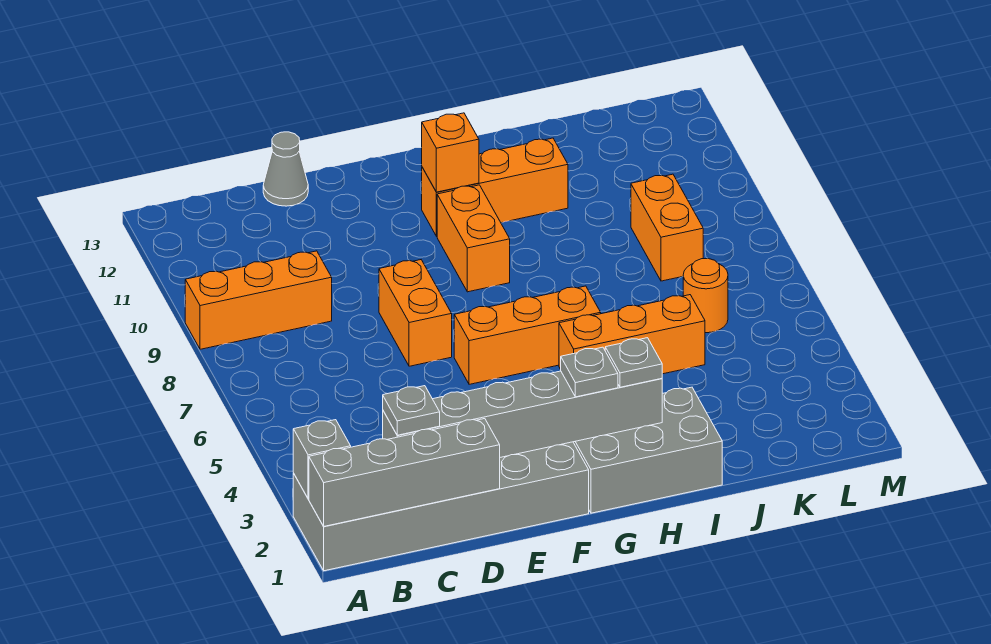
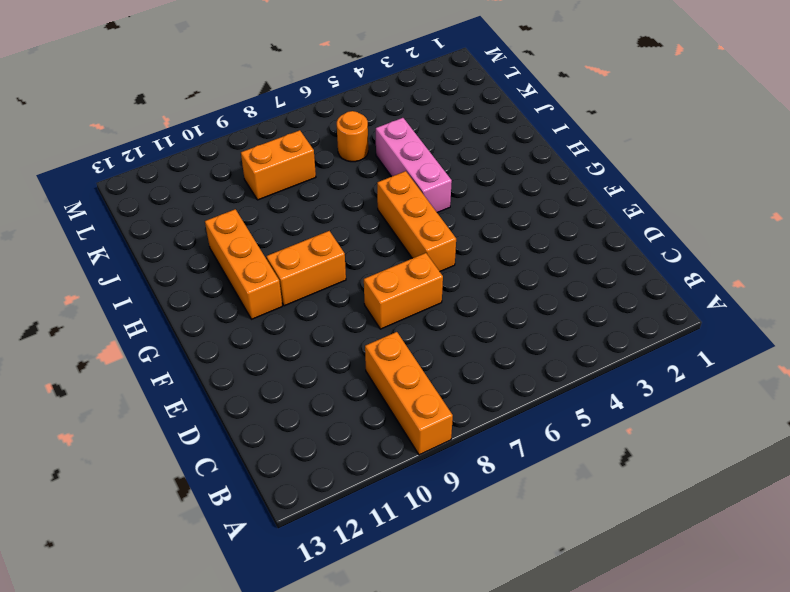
pink 1x3 brick [376,118,452,213] -> orange 1x3 brick [559,295,705,374]
none -> grey 2x6 brick [293,442,589,571]
none -> grey 1x1 cone [263,132,308,206]
none -> grey 2x3 brick [573,387,722,513]

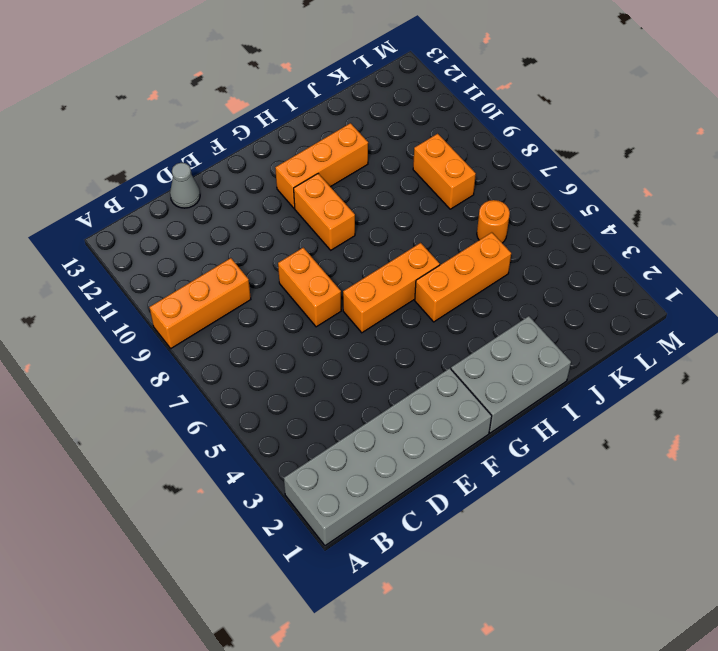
none -> grey 1x4 brick [309,419,500,526]
none -> grey 1x1 brick [293,420,351,499]
none -> grey 1x6 brick [383,371,662,457]

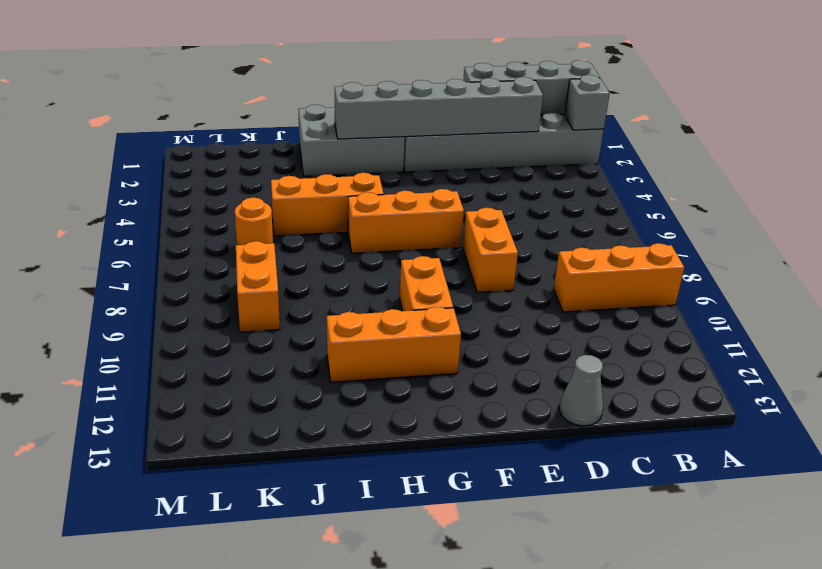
none -> orange 1x1 brick [422,113,479,192]
none -> grey 1x1 plate [383,386,440,435]
none -> grey 1x1 plate [561,347,618,397]

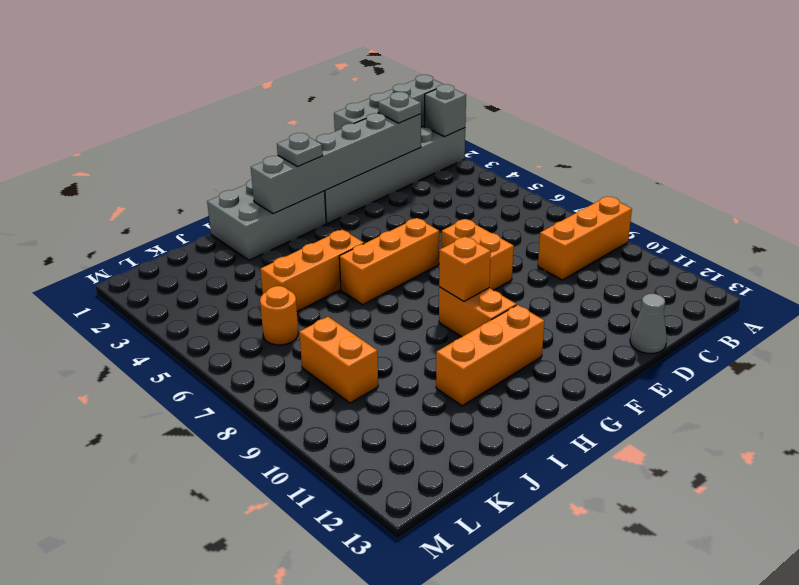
orange 1x1 brick [439,236,491,301] -> orange 1x1 brick moved to [422,113,479,192]
none -> grey 1x1 plate [605,338,662,387]

